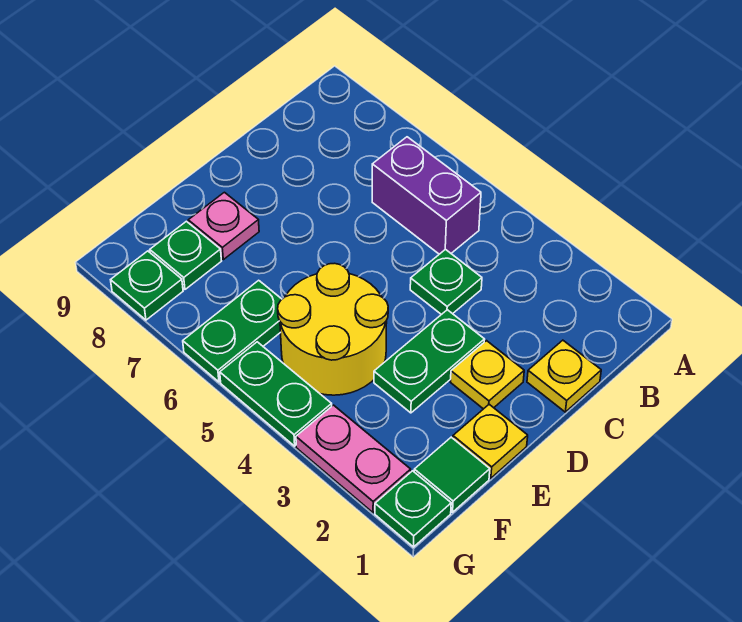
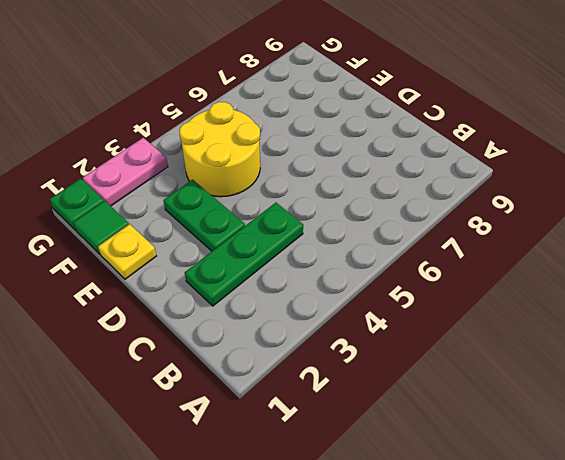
green 1x3 plate [185,203,303,306] -> green 1x1 plate [410,249,482,315]
none -> purple 1x2 brick [372,137,481,254]
none -> yellow 1x1 plate [527,340,601,412]
none -> yellow 1x1 plate [451,341,524,409]

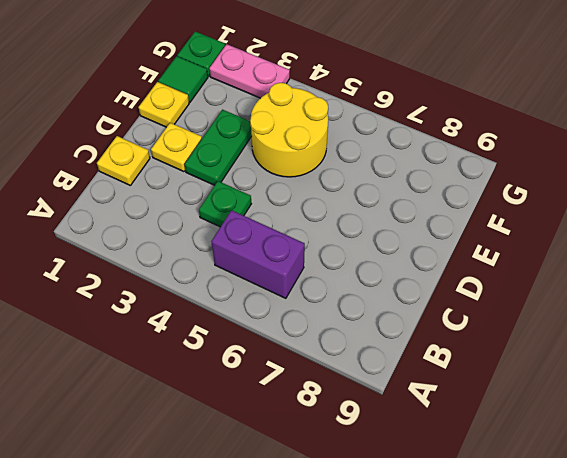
none -> pink 1x1 plate [188,192,259,260]
none -> green 1x2 plate [183,280,282,382]
none -> green 1x1 plate [150,221,221,289]

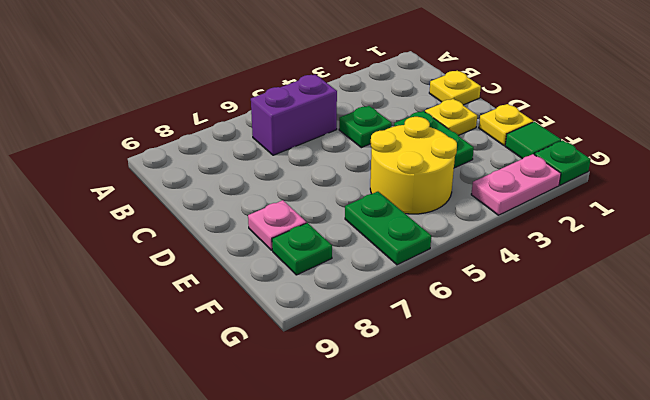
none -> green 1x2 plate [220,342,332,446]
none -> green 1x1 plate [111,251,183,320]

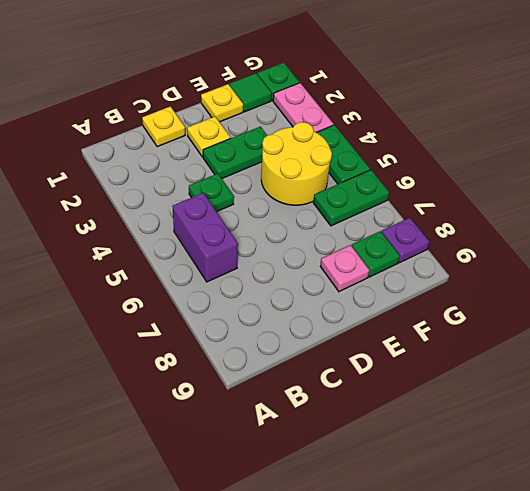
purple 1x1 plate [382,218,429,263] -> green 1x1 plate [111,251,183,320]

